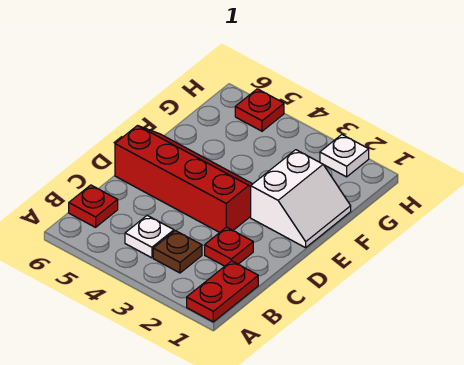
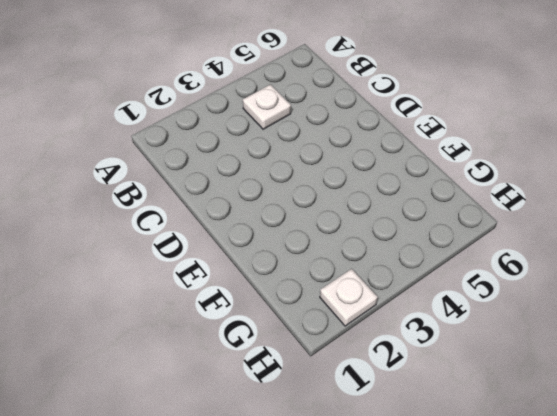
none -> red 1x2 plate [187,261,258,322]
none -> brown 1x1 plate [153,231,202,273]

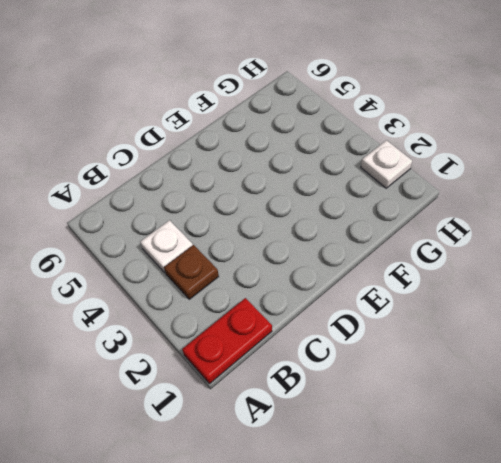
none -> red 1x1 plate [69,185,118,227]
none -> red 1x1 plate [205,227,253,266]

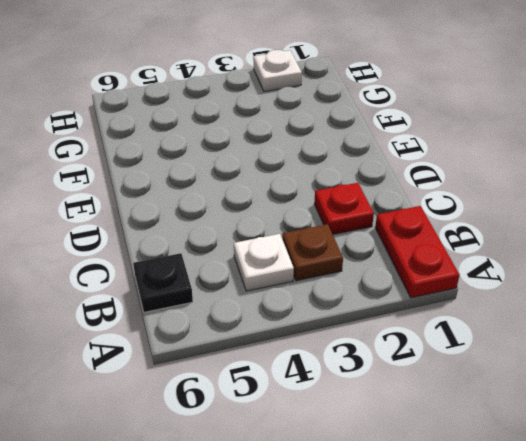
black 1x1 plate [133,253,193,312] -> red 1x1 plate [69,185,118,227]
none -> red 2x4 slope [115,126,252,232]
none -> white 2x2 slope [251,150,351,248]

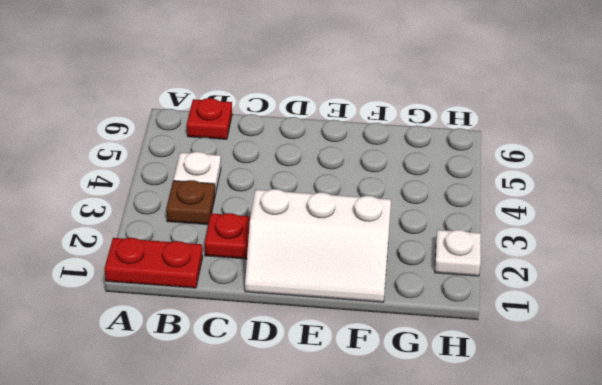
white 2x3 slope [245,189,391,302] -> white 2x2 slope [251,150,351,248]
none -> red 2x4 slope [115,126,252,232]
none -> red 1x1 plate [235,89,284,131]

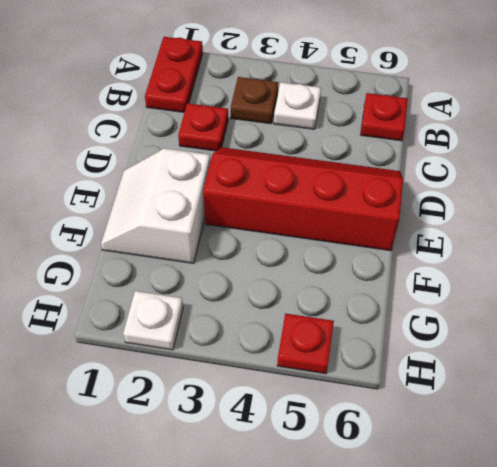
red 2x4 slope [203,147,403,251] -> red 2x4 slope turned to [115,126,252,232]

